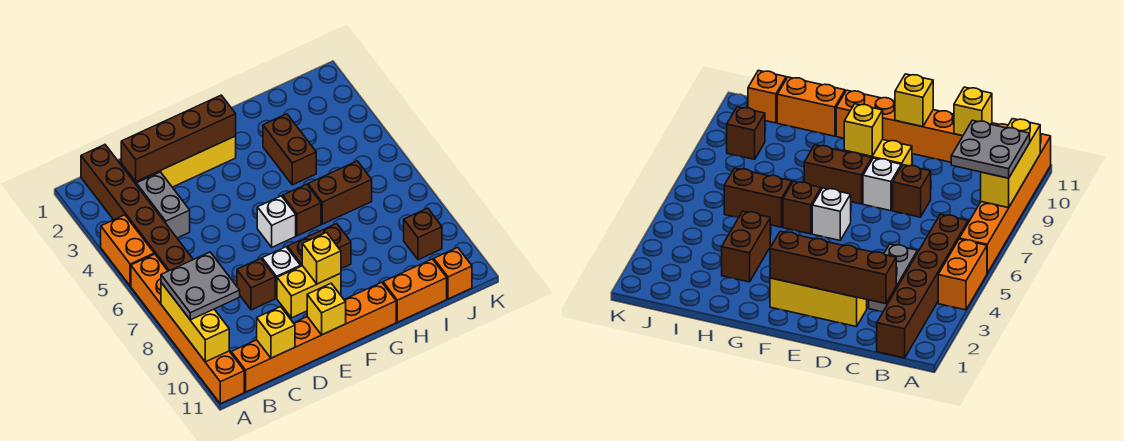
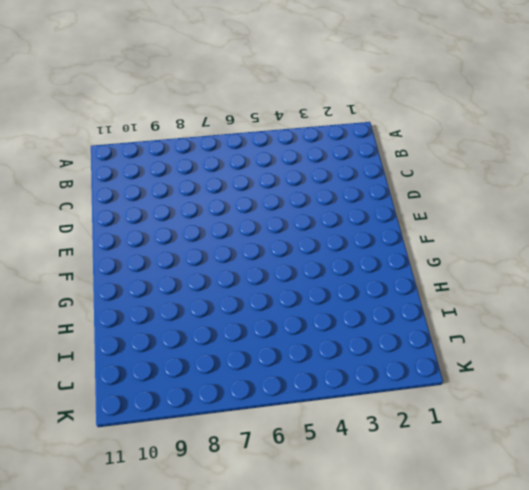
none -> orange 1x2 brick [101,215,154,286]
none -> orange 1x6 brick [131,254,244,404]
none -> brown 1x6 brick [81,145,193,271]

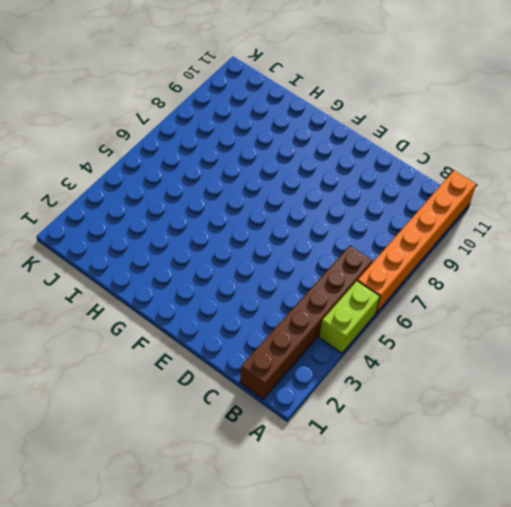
lime 1x2 brick [319,281,380,353] -> orange 1x2 brick [101,215,154,286]
none -> orange 1x6 brick [231,282,396,392]
none -> grey 1x2 brick [136,172,190,238]
none -> yellow 1x3 brick [149,136,236,187]

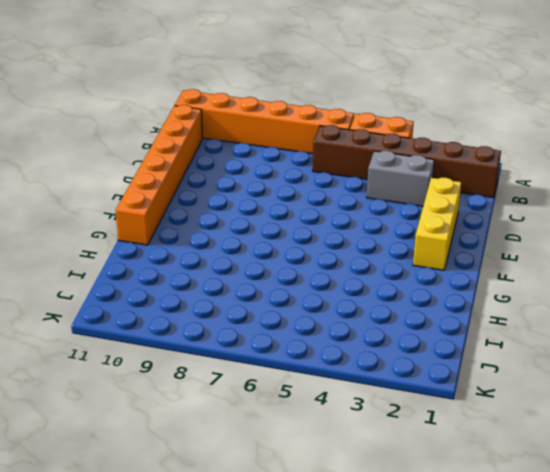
none -> brown 1x1 brick [237,259,275,310]
none -> white 1x1 brick [262,247,301,298]
none -> yellow 1x2 brick [277,266,341,318]

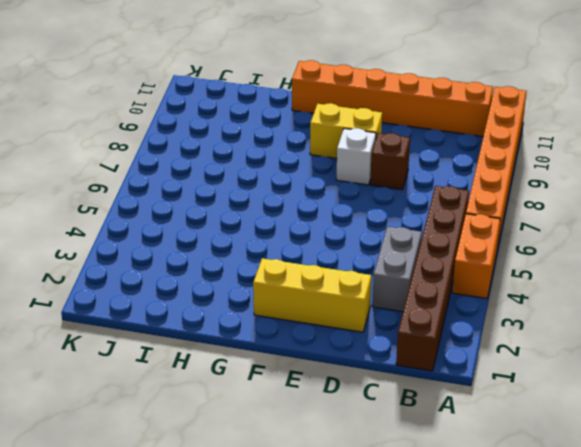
none -> white 1x1 brick [257,196,296,247]
none -> brown 1x2 brick [287,224,351,269]
none -> brown 1x1 brick [283,184,321,236]

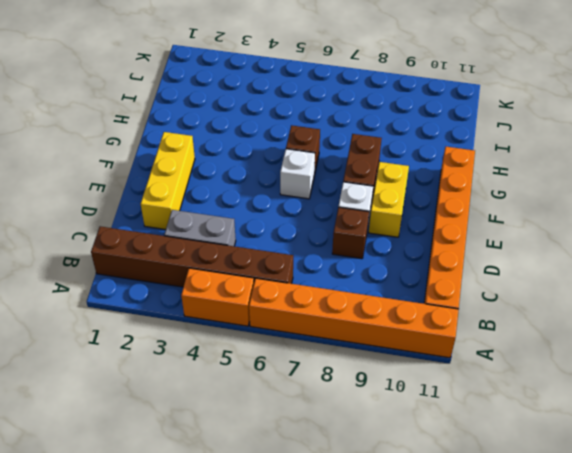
none -> brown 1x2 brick [263,114,316,185]
none -> brown 1x2 brick [308,161,372,224]
none -> orange 1x2 brick [383,259,447,322]

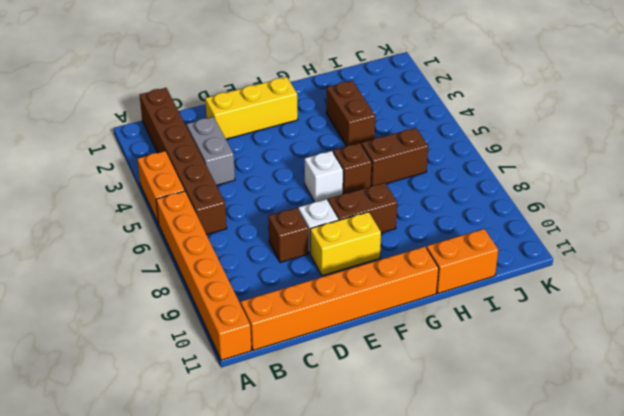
none -> brown 1x1 brick [404,208,442,260]
none -> orange 1x1 brick [434,247,472,299]
none -> yellow 1x3 brick [161,283,229,362]

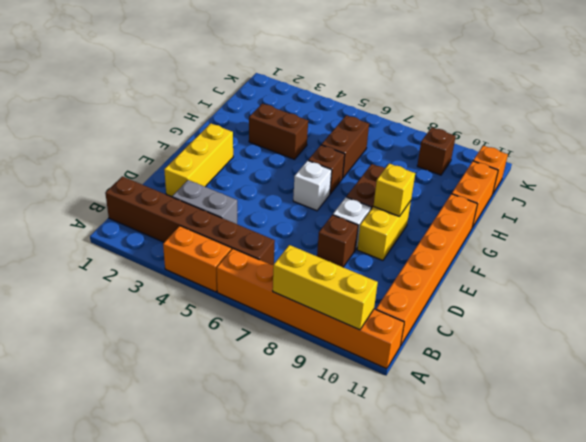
none -> brown 1x4 brick [121,95,236,181]
none -> yellow 1x1 brick [257,307,295,358]
none -> yellow 1x1 brick [307,284,346,335]

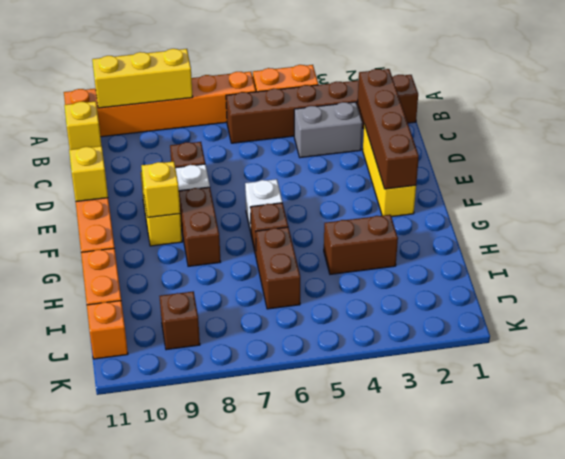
none -> grey 2x2 plate [161,252,240,320]

